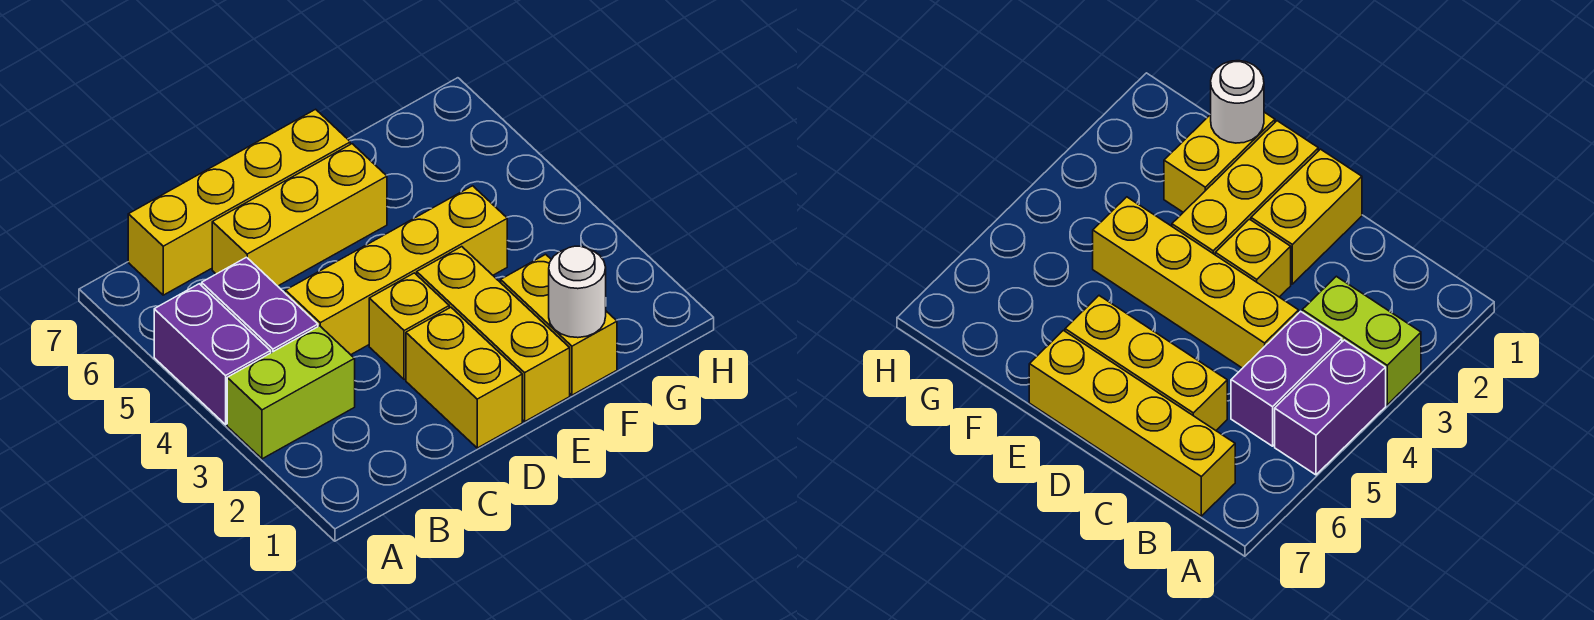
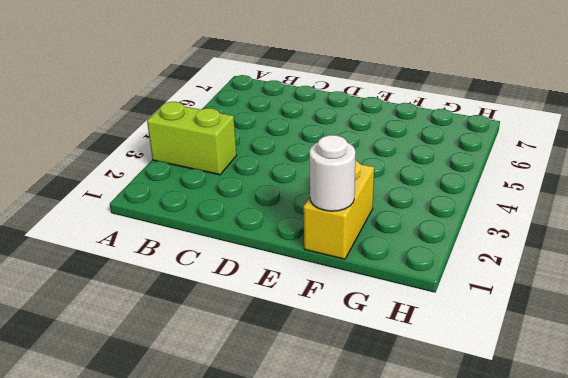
none -> purple 1x2 brick [154,284,271,424]
none -> purple 1x2 brick [202,257,318,353]

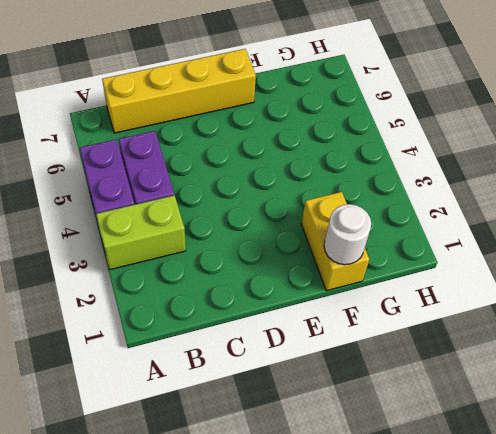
none -> yellow 1x4 brick [285,186,507,355]
none -> yellow 1x3 brick [212,144,387,286]

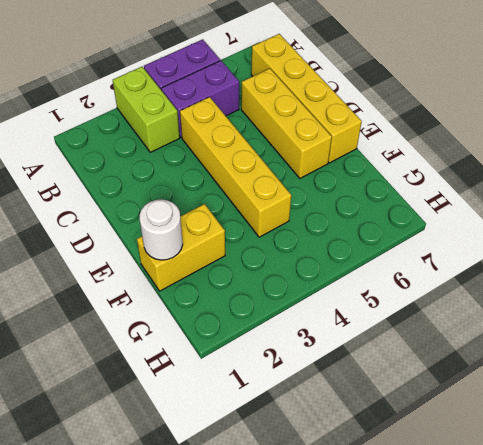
none -> yellow 1x2 brick [406,307,522,448]
none -> yellow 1x1 brick [369,273,449,380]

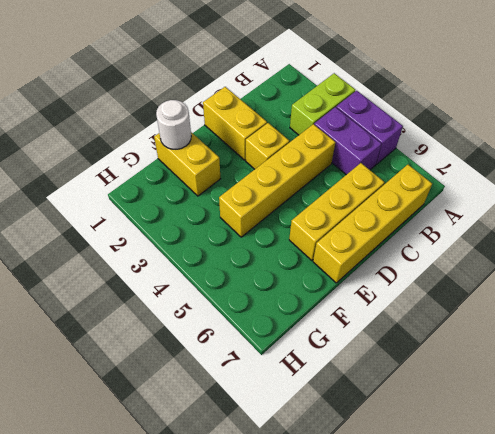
none -> yellow 1x3 brick [417,247,570,421]

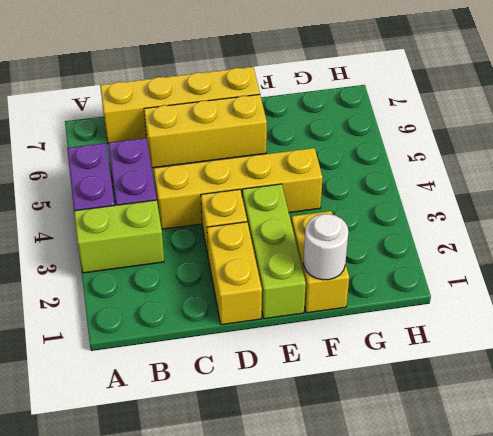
lime 1x3 brick [242,184,306,319] -> yellow 1x3 brick [417,247,570,421]

